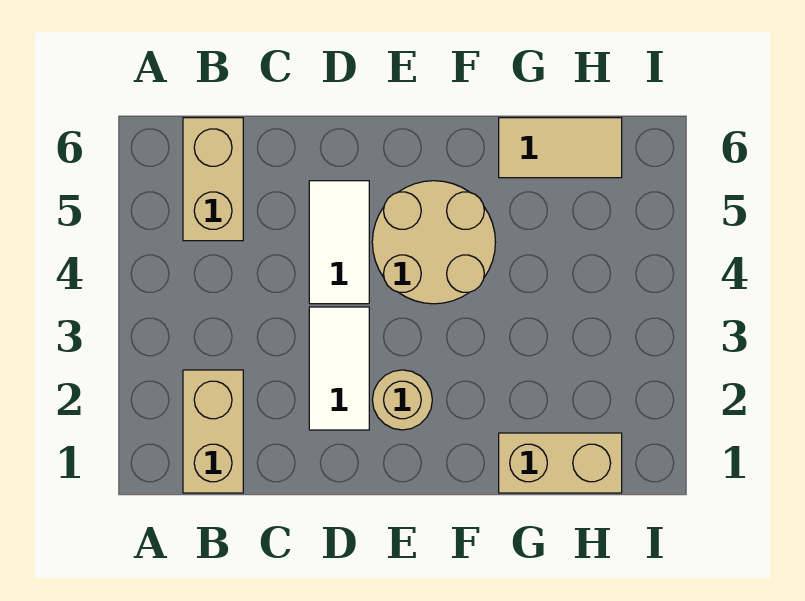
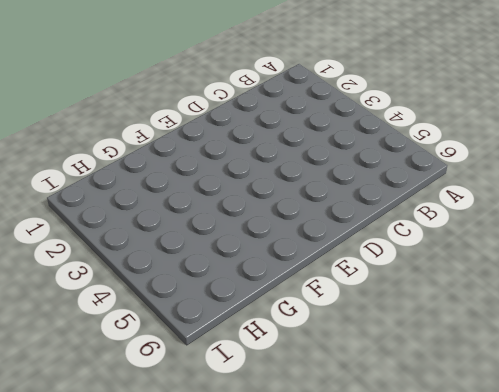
none -> tan 1x2 brick [183,370,243,493]
none -> tan 1x2 brick [183,118,243,241]

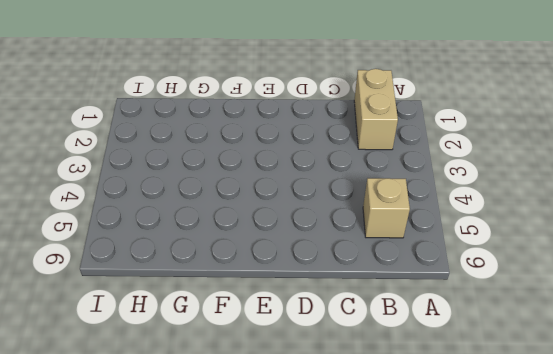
tan 1x1 brick [363,178,410,238] -> tan 1x2 brick [183,118,243,241]
none -> white 1x2 tile [309,307,369,430]
none -> white 1x2 tile [309,181,369,304]

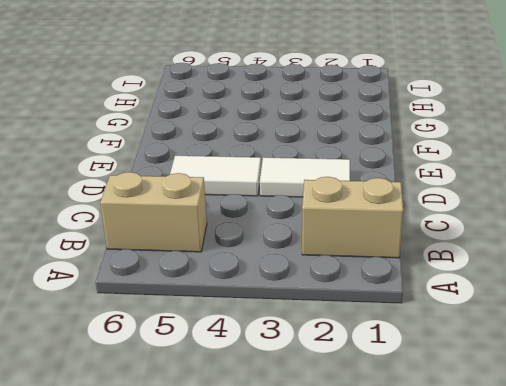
none -> tan 1x1 round brick [372,370,432,430]
none -> tan 2x2 round brick [372,181,496,304]

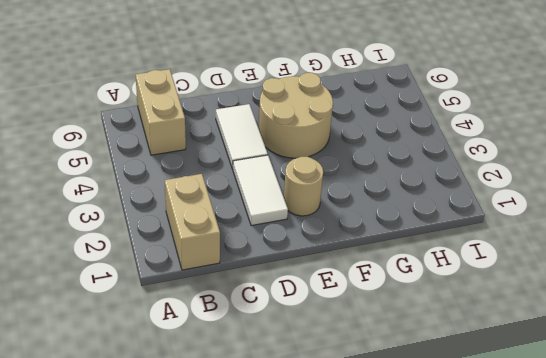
none -> tan 1x2 brick [499,433,622,493]
none -> tan 1x2 tile [499,118,622,178]

